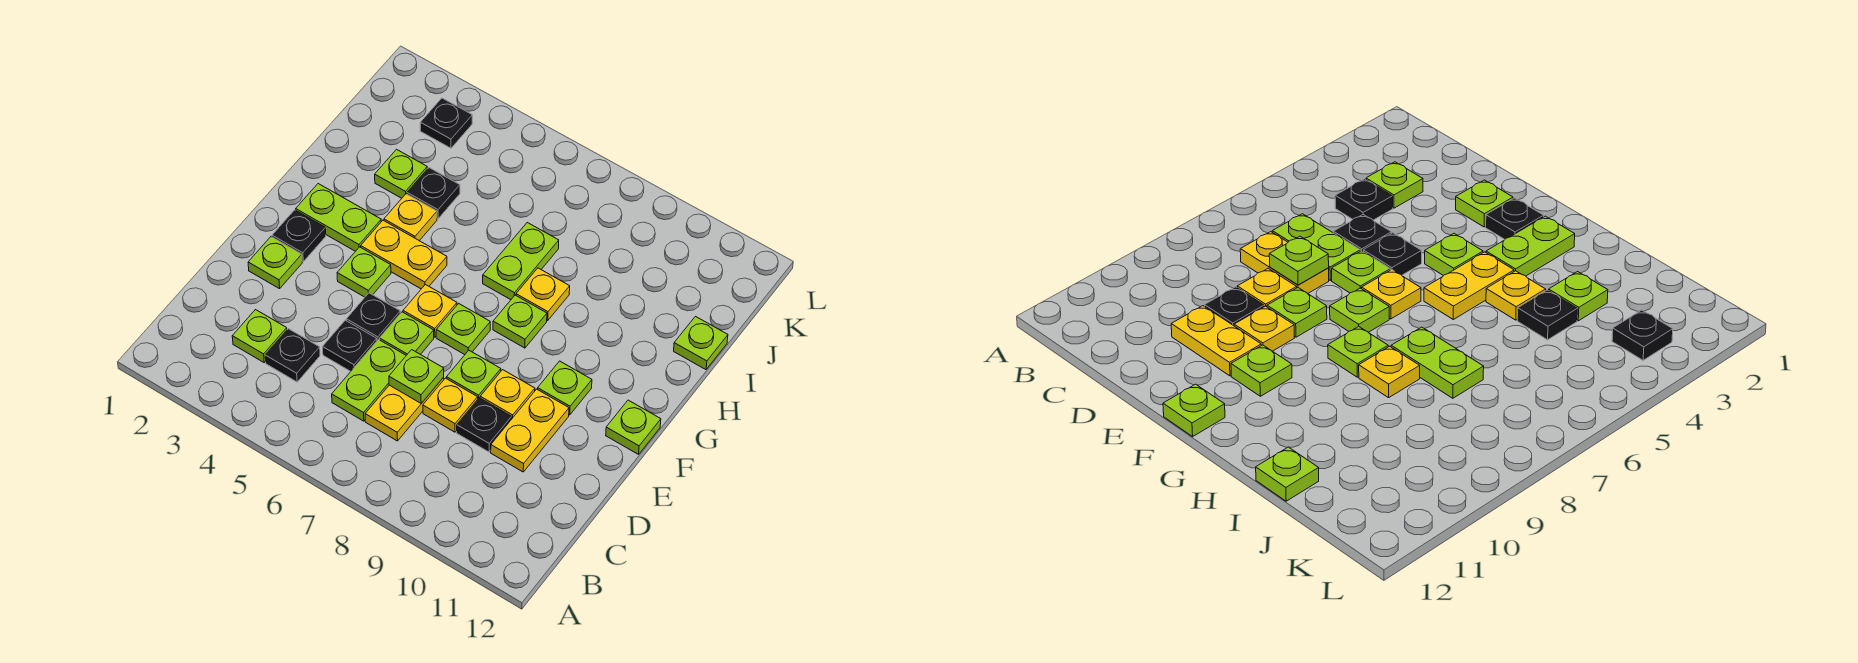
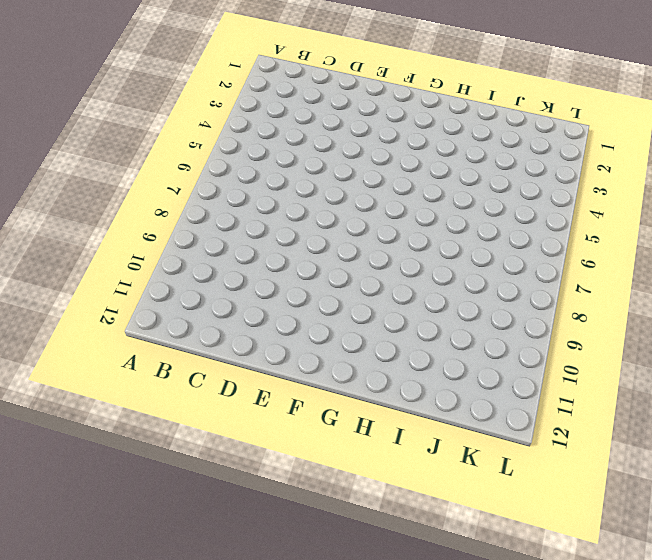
none -> lime 1x1 plate [232,310,287,362]
none -> black 1x1 plate [265,329,320,382]
none -> lime 1x2 plate [332,340,406,421]
none -> yellow 1x2 plate [365,377,444,441]

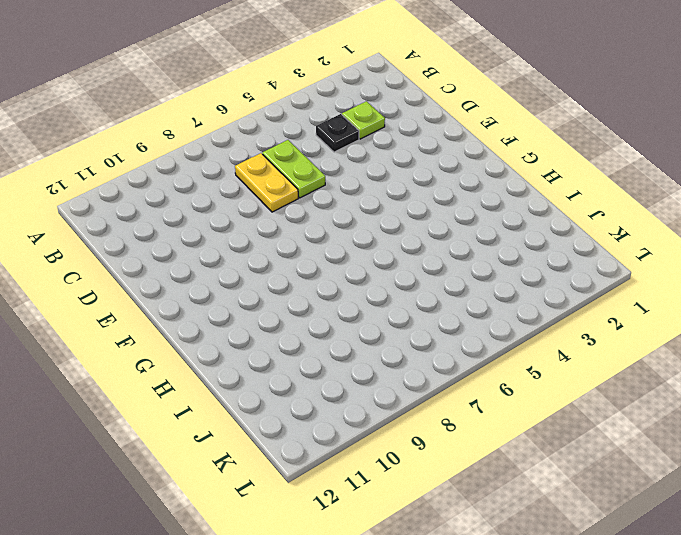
none -> black 1x1 plate [323,320,377,371]
none -> yellow 1x1 plate [423,378,478,432]
none -> black 1x1 plate [457,398,512,452]
none -> yellow 1x2 plate [491,389,569,472]

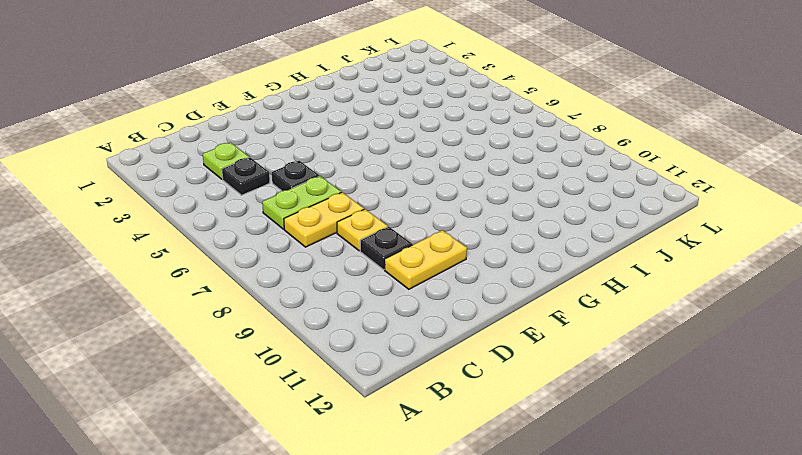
none -> lime 1x1 plate [248,237,302,289]
none -> black 1x1 plate [346,293,400,340]
none -> lime 1x1 plate [380,312,434,355]
none -> lime 1x1 plate [446,350,501,398]

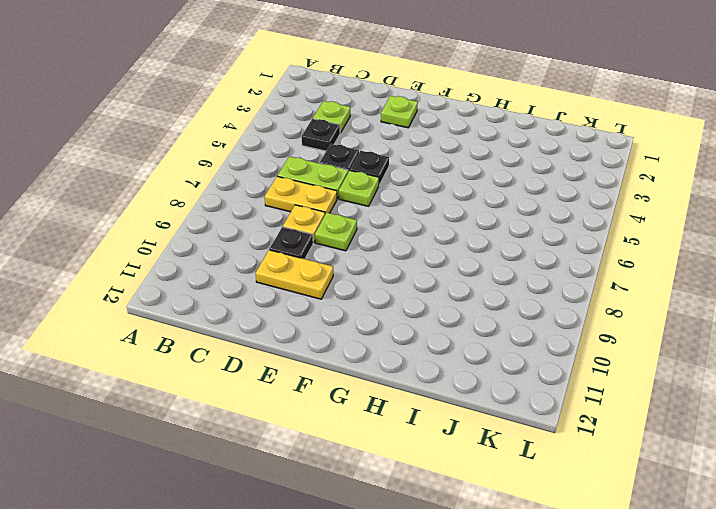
none -> yellow 1x1 plate [480,370,535,418]
none -> black 1x1 plate [272,210,326,262]
none -> lime 1x1 plate [337,247,391,297]
none -> yellow 1x1 plate [403,285,457,337]

